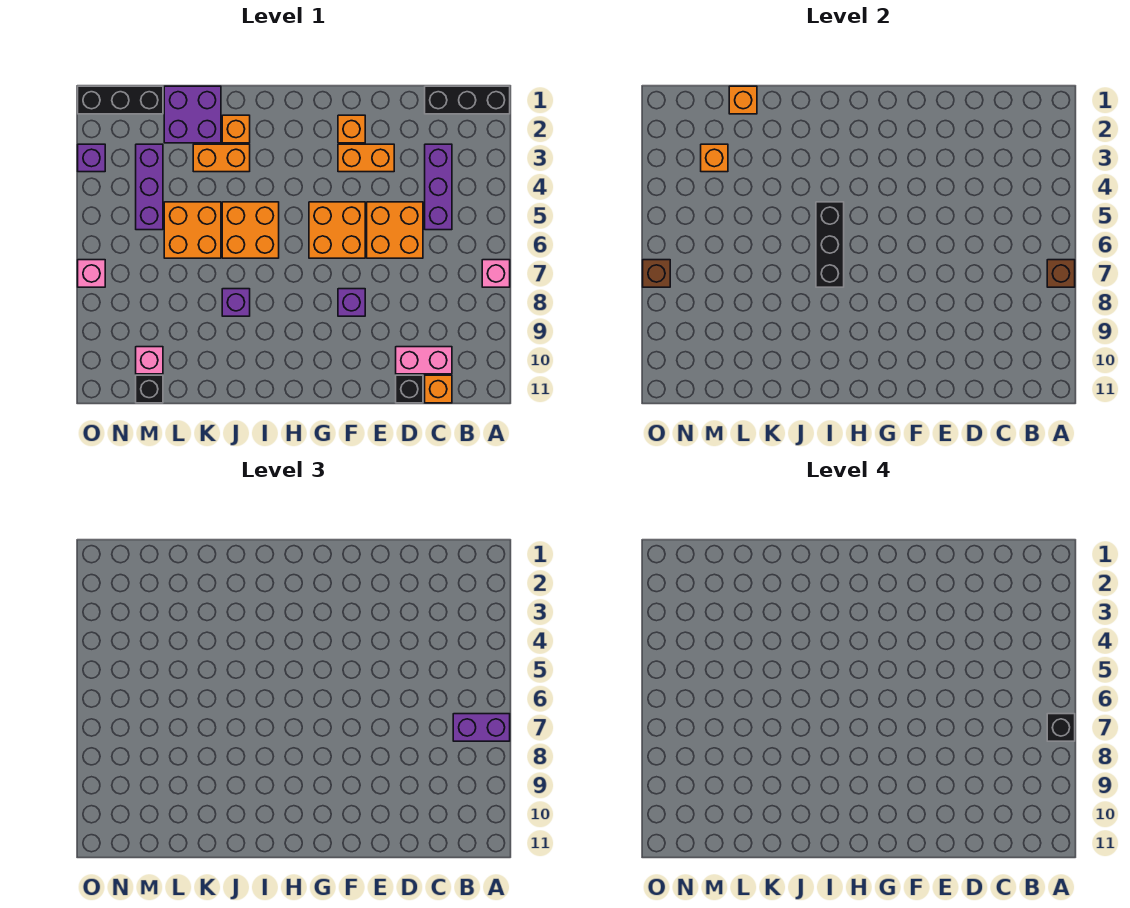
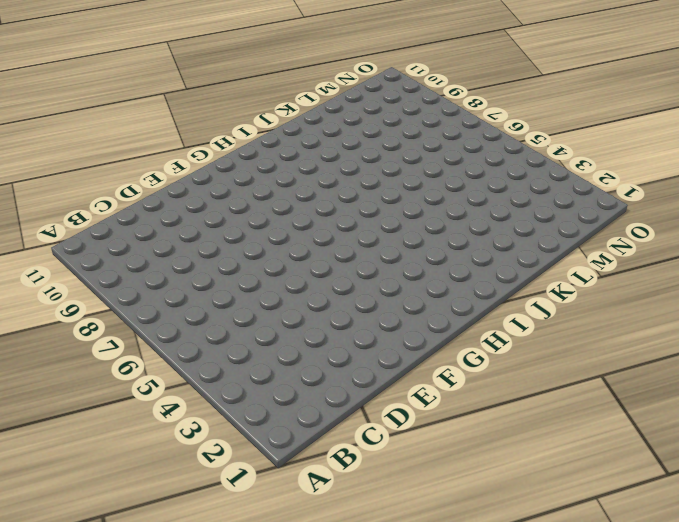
none -> black 1x3 brick [425,86,510,114]
none -> pink 1x1 brick [482,260,510,287]
none -> purple 1x3 brick [425,144,452,230]
none -> pink 1x2 brick [396,347,452,374]

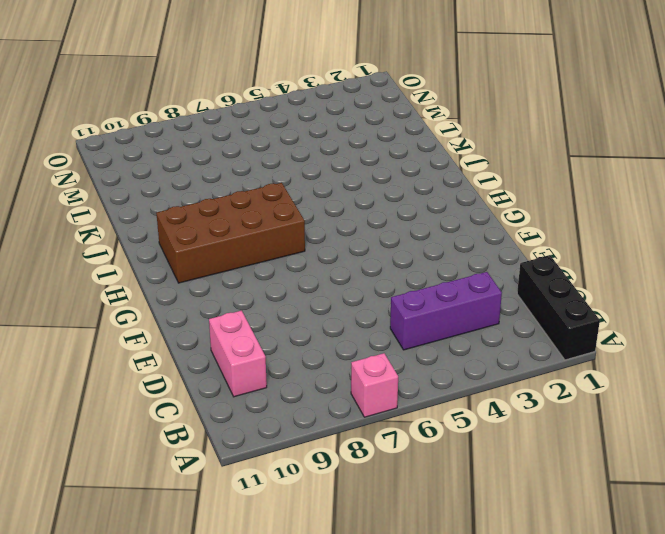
brown 2x4 brick [156,183,305,283] -> none
none -> orange 1x1 brick [425,375,452,403]
none -> orange 2x2 brick [367,202,423,258]
none -> black 1x1 brick [396,375,423,403]
none -> orange 1x2 brick [338,144,394,172]

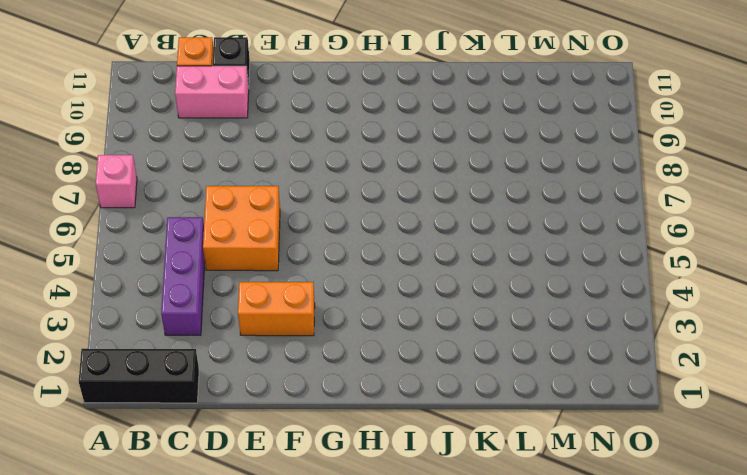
none -> orange 1x1 brick [338,115,365,143]
none -> orange 2x2 brick [309,202,365,258]
none -> purple 1x1 brick [338,289,365,316]
none -> orange 2x2 brick [222,202,279,258]

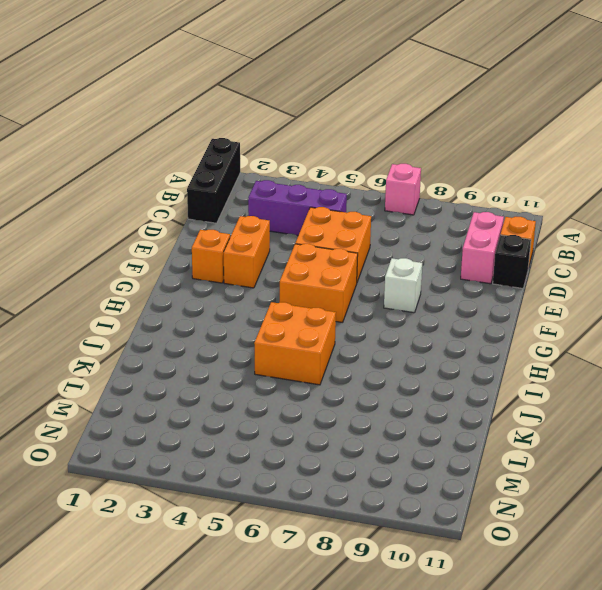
white 1x1 brick [384,258,422,313] -> purple 1x1 brick [338,289,365,316]
none -> orange 1x1 brick [222,115,250,143]
none -> orange 1x2 brick [193,144,250,172]
none -> purple 1x1 brick [222,289,250,316]
none -> purple 2x2 brick [164,86,221,143]

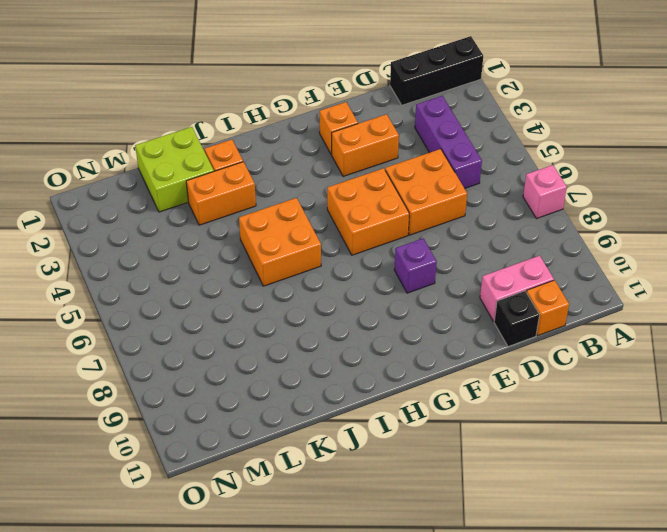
lime 2x2 brick [135,127,214,212] -> purple 2x2 brick [164,86,221,143]
none -> purple 1x1 brick [222,289,250,316]
none -> orange 2x2 brick [164,202,221,258]
none -> black 1x3 brick [78,86,163,114]
none -> purple 1x3 brick [136,144,163,230]

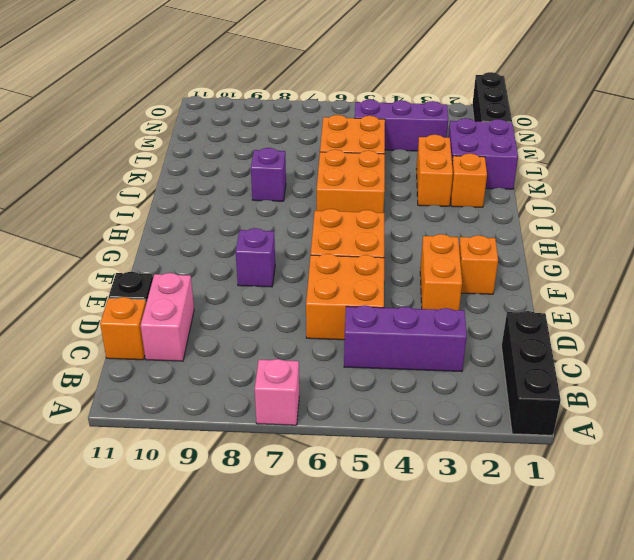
none -> pink 1x1 brick [136,347,163,374]
none -> black 1x1 brick [136,375,163,403]
none -> purple 1x1 brick [78,144,105,172]
none -> pink 1x1 brick [78,260,105,287]

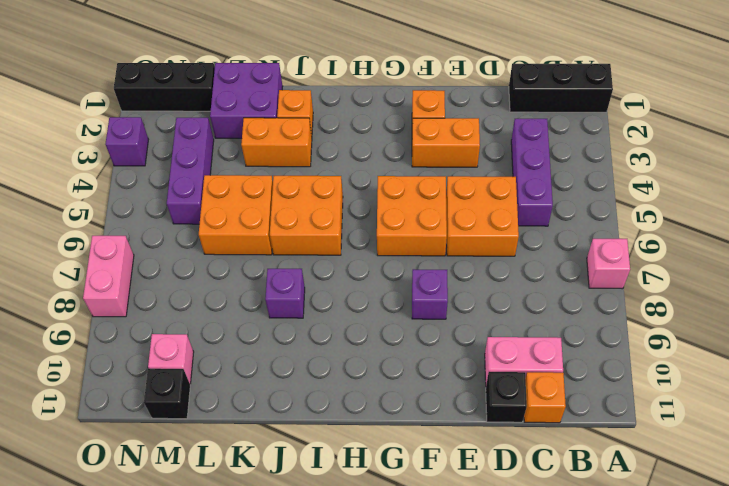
pink 1x2 brick [83,236,134,317] -> pink 1x1 brick [78,260,105,287]
none -> brown 1x1 brick [1047,260,1075,287]
none -> black 1x3 brick [816,202,844,287]
none -> orange 1x1 brick [729,86,757,114]
none -> orange 1x1 brick [701,144,728,172]

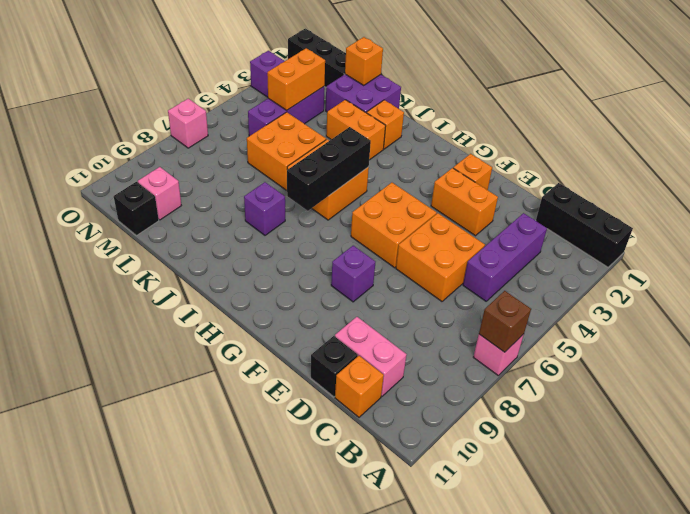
orange 1x2 brick [267,48,325,110] -> orange 1x1 brick [701,144,728,172]
none -> brown 1x1 brick [643,260,670,287]
none -> purple 1x2 brick [453,714,510,741]
none -> black 1x1 brick [1047,714,1075,741]

